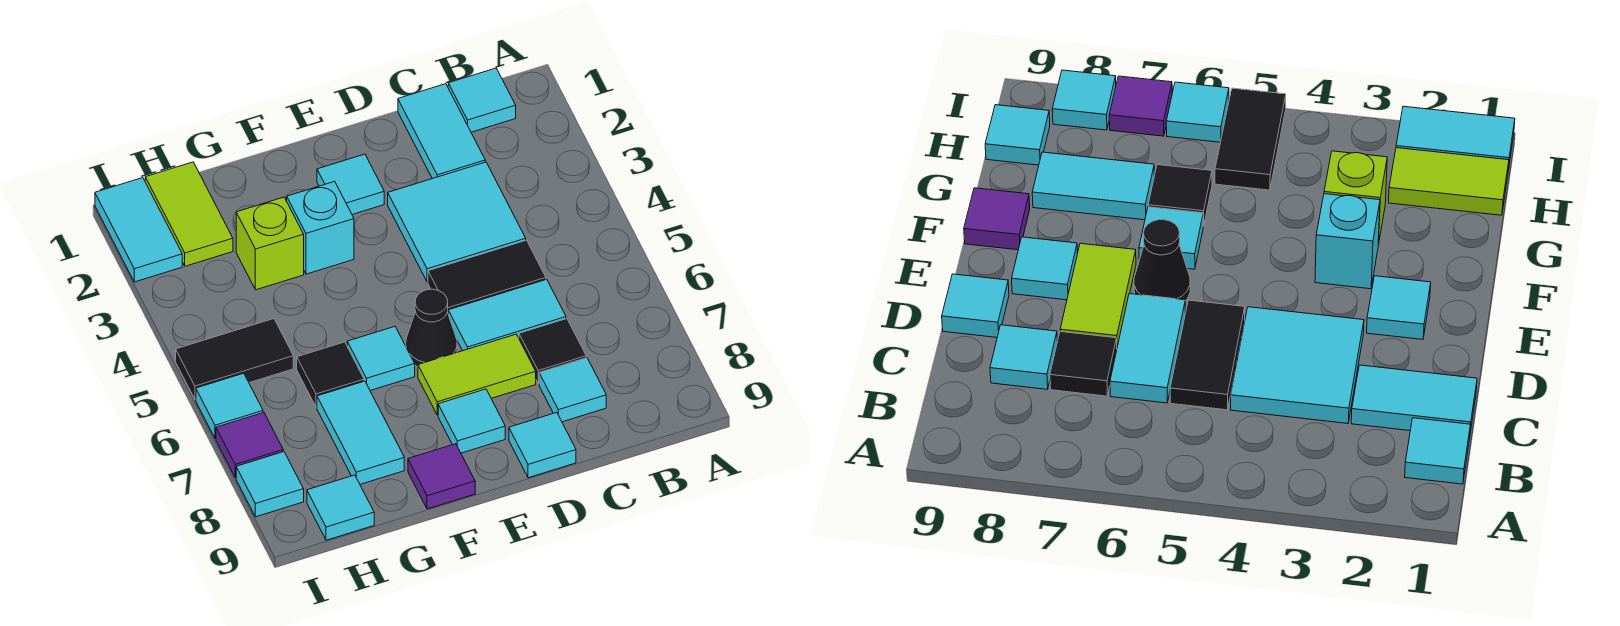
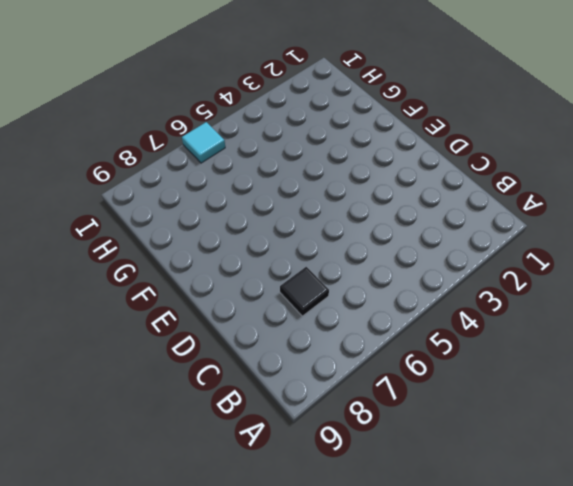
none -> cyan 1x1 tile [448,68,516,132]
none -> cyan 1x2 tile [398,84,485,179]
none -> cyan 2x2 tile [388,162,526,282]

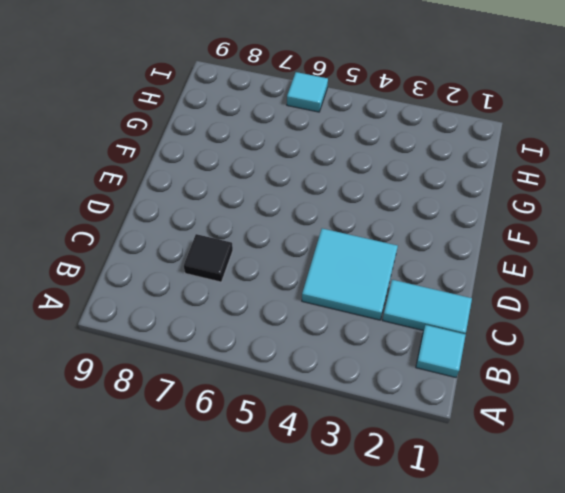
none -> black 1x2 tile [428,240,546,312]
none -> cyan 1x2 tile [448,279,566,351]
none -> cyan 1x1 tile [539,358,606,422]

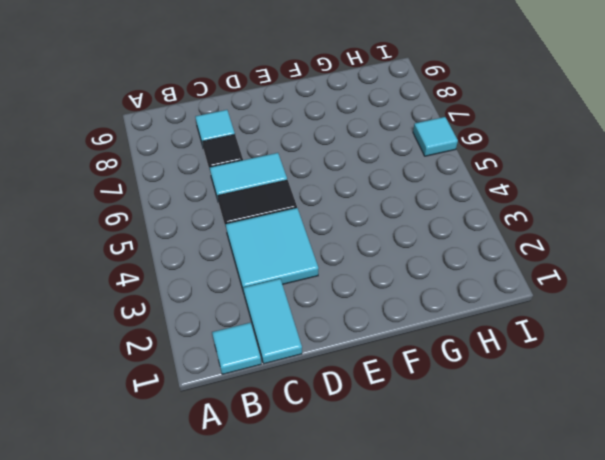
none -> lime 1x2 tile [418,334,536,415]
none -> cyan 1x1 tile [509,413,576,478]
none -> cyan 1x1 tile [317,154,384,215]

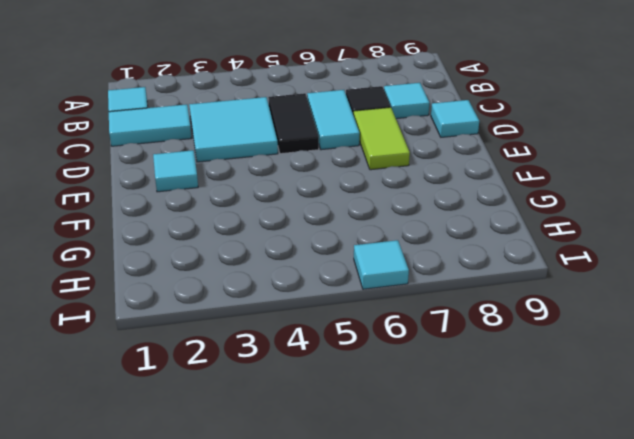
none -> black 1x1 cone [406,289,457,367]
none -> cyan 1x1 tile [438,389,505,453]
none -> cyan 1x1 brick [287,181,354,274]

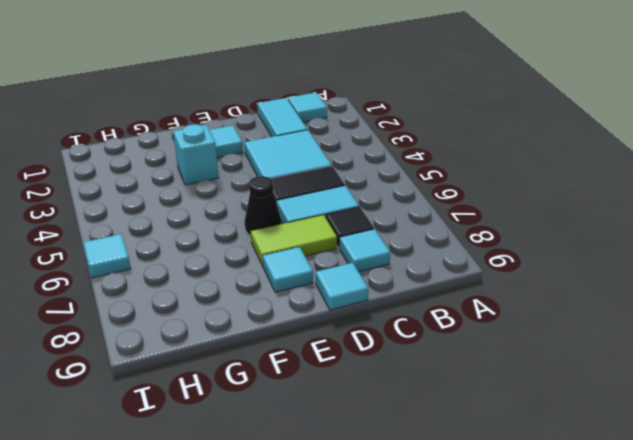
none -> cyan 1x1 tile [347,327,415,391]
none -> purple 1x1 tile [408,444,475,509]
none -> lime 1x1 brick [236,197,304,290]

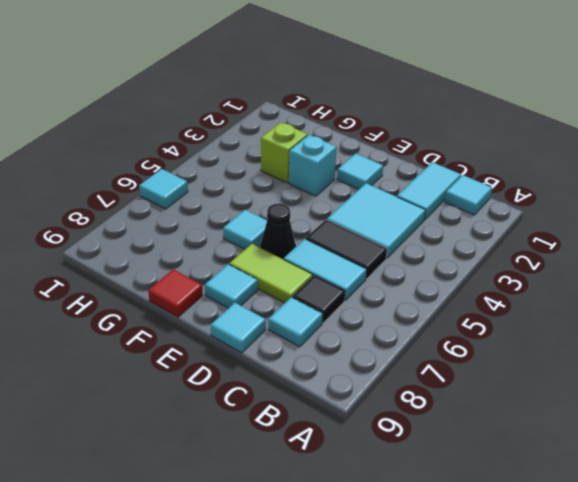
red 1x1 tile [148,269,203,317] -> purple 1x1 tile [408,444,475,509]
none -> black 1x1 tile [297,342,364,407]
none -> cyan 1x2 tile [317,381,404,484]
none -> lime 1x2 tile [145,162,233,266]

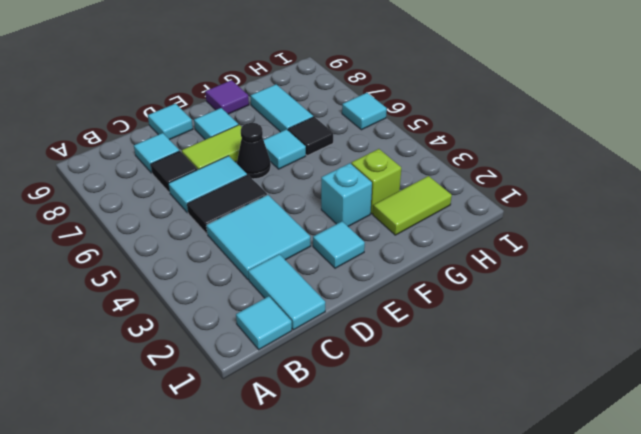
lime 1x2 tile [373,176,452,235] -> lime 1x2 tile turned to [145,162,233,266]
none -> black 1x2 tile [176,319,293,399]
none -> cyan 1x1 tile [307,475,374,540]
none -> cyan 1x2 tile [95,178,182,282]

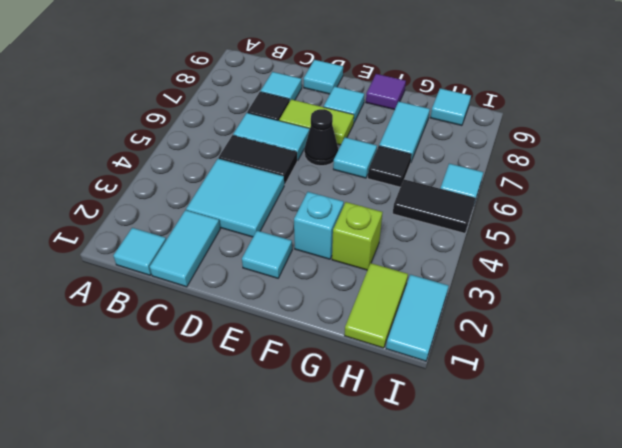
none -> purple 1x1 tile [216,413,283,478]
none -> cyan 1x1 tile [236,452,304,517]

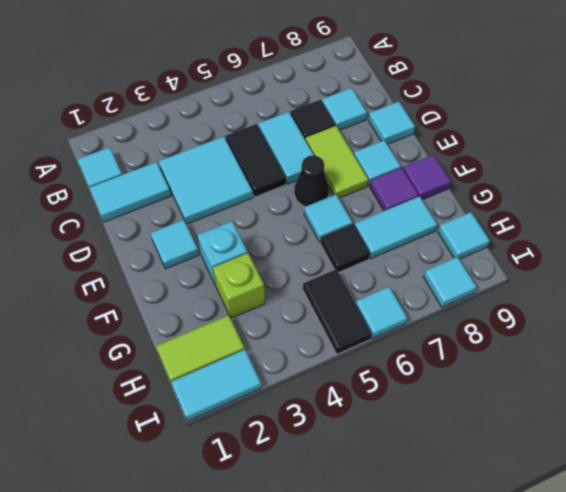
purple 1x1 tile [370,168,419,211] -> purple 1x1 tile moved to [216,413,283,478]

